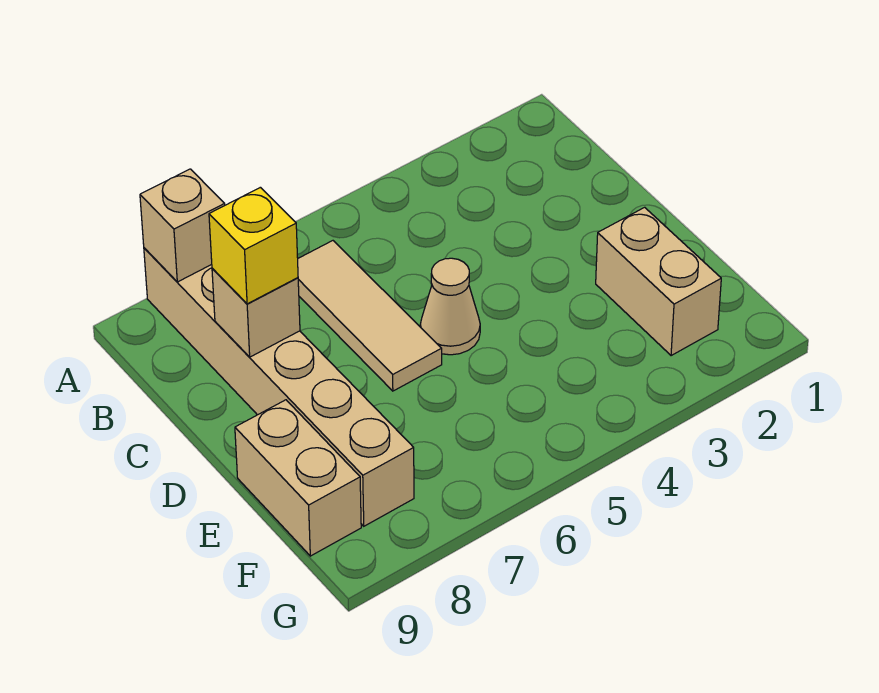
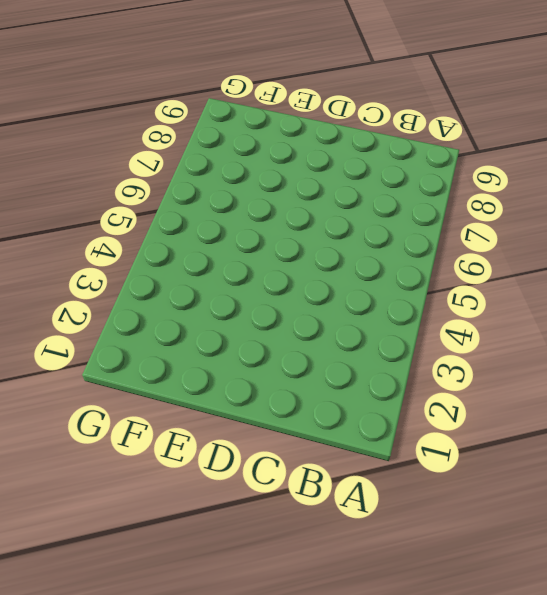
none -> tan 1x6 brick [144,248,414,526]
none -> tan 1x3 tile [298,241,442,391]

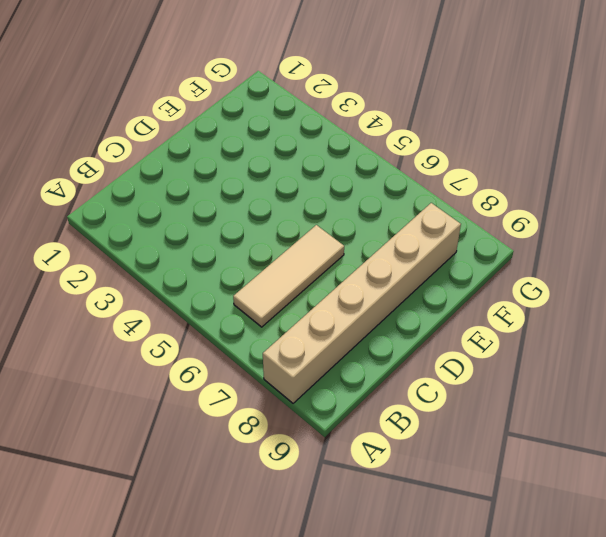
none -> tan 1x1 cone [420,258,480,355]
none -> tan 1x2 brick [596,207,721,356]

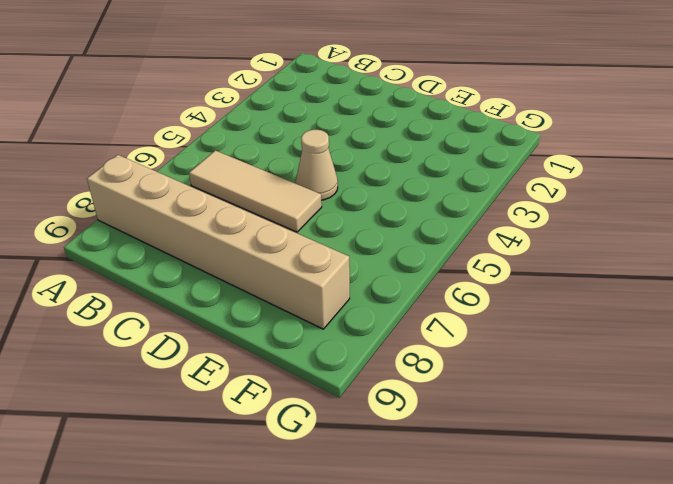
none -> tan 1x2 brick [596,207,721,356]
none -> tan 1x2 brick [235,400,361,556]

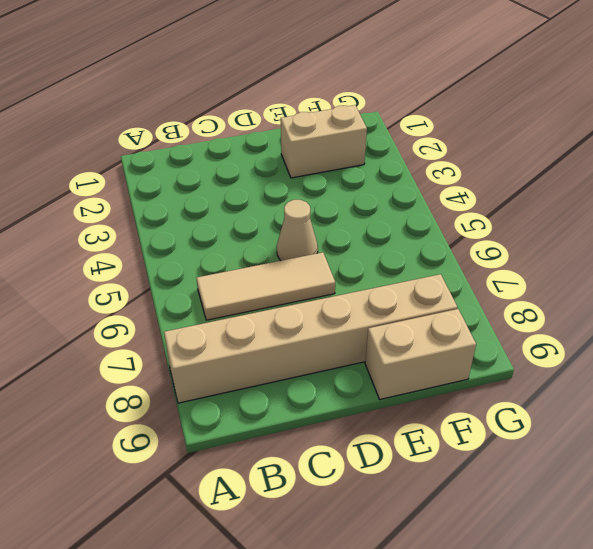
none -> tan 1x1 brick [140,169,225,282]
none -> tan 1x1 brick [212,268,300,357]

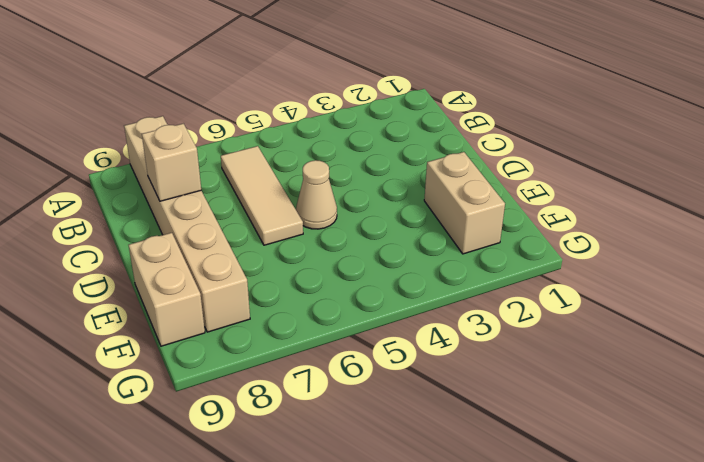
none -> tan 1x1 brick [140,169,225,282]
none -> yellow 1x1 brick [209,187,298,304]

